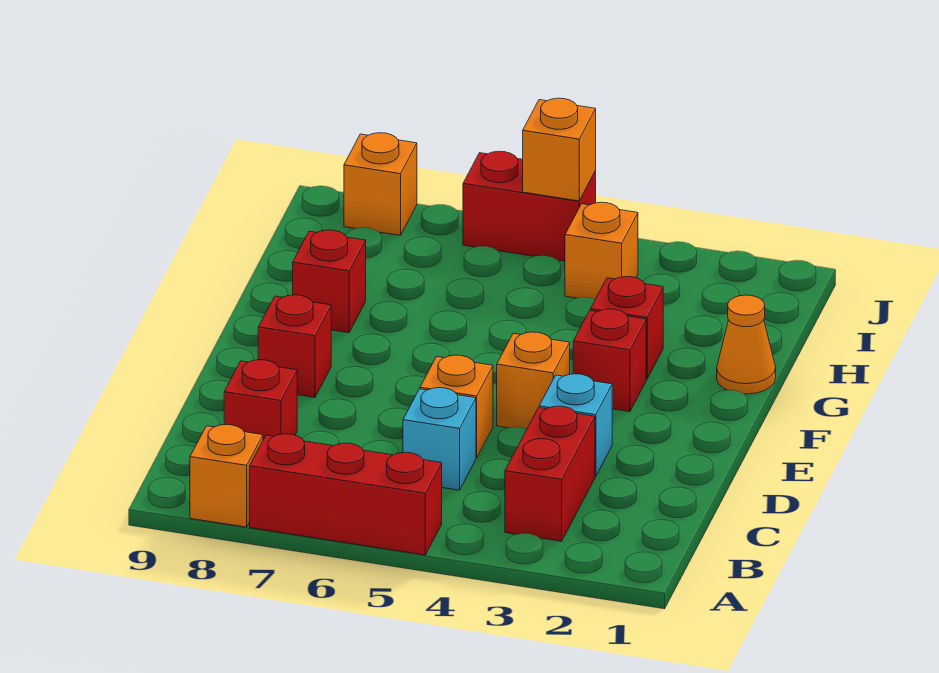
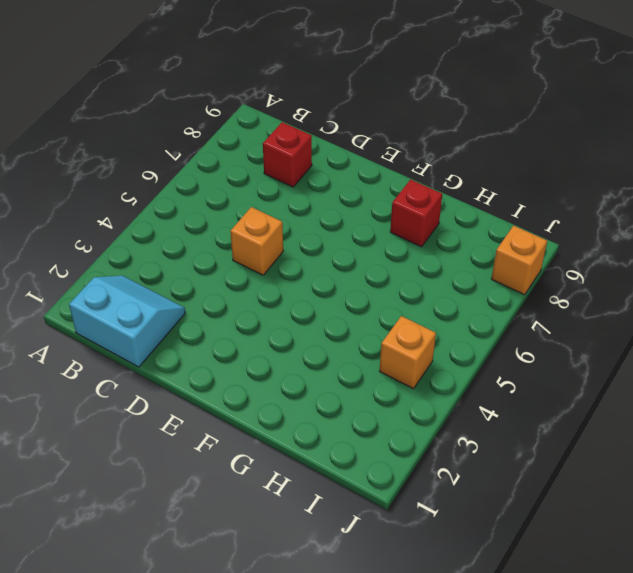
cyan 2x2 slope [69,276,185,367] -> none
none -> red 1x3 brick [250,434,442,555]
none -> orange 1x1 brick [190,425,263,527]
none -> red 1x2 brick [505,406,595,541]

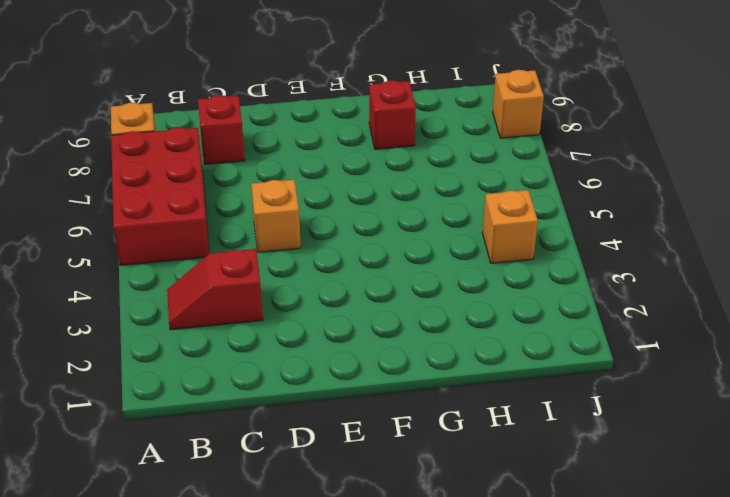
red 2x3 brick [111,127,209,265] -> red 1x3 brick [250,434,442,555]
red 1x2 slope [167,249,263,330] -> red 1x2 brick [505,406,595,541]
none -> cyan 1x1 brick [403,388,476,490]
none -> cyan 1x1 brick [539,374,612,477]
none -> orange 1x1 brick [497,332,570,429]

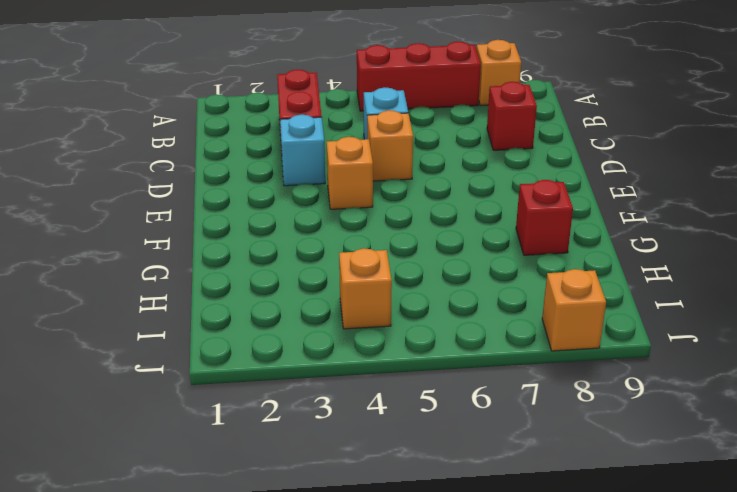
none -> red 1x1 brick [258,295,331,398]
none -> red 1x1 brick [573,309,646,412]
none -> orange 1x1 cone [717,295,776,394]

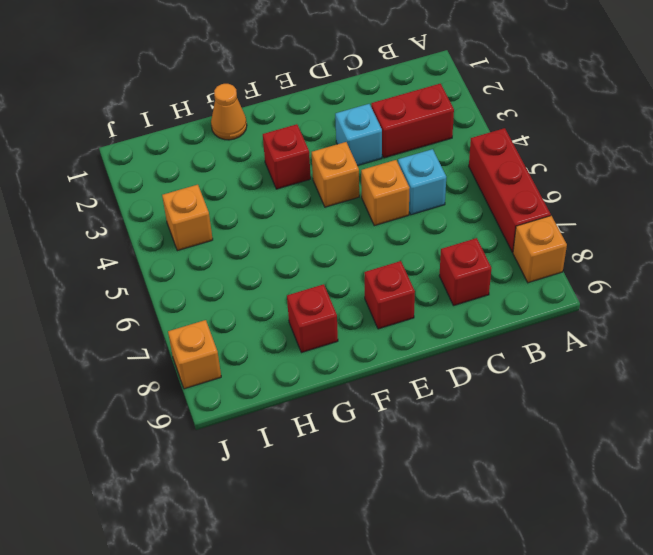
none -> red 1x1 brick [590,277,663,379]
none -> red 1x2 brick [463,151,596,261]
none -> orange 1x1 brick [523,98,596,201]

